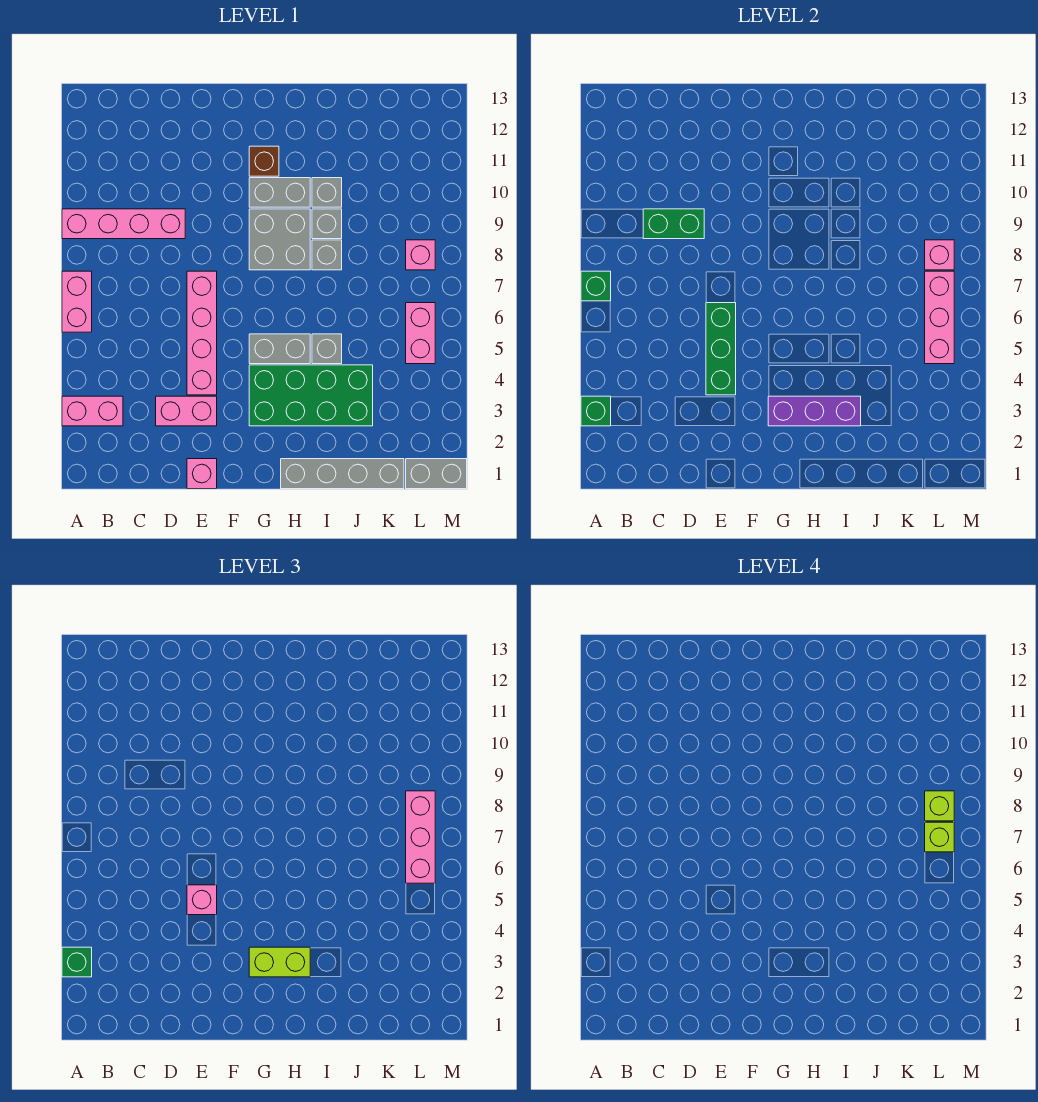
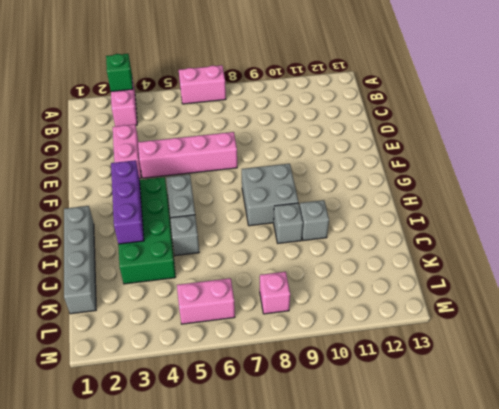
none -> pink 1x4 brick [62,209,185,239]
none -> pink 1x1 brick [187,459,217,489]
none -> grey 1x2 brick [249,178,310,207]
none -> brown 1x1 brick [249,146,279,176]

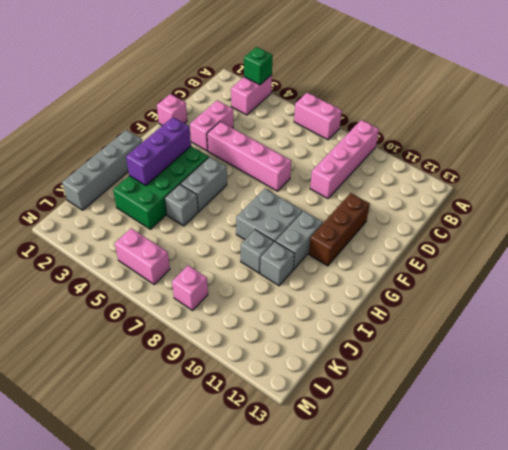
brown 1x3 brick [309,193,370,266] -> brown 1x1 brick [249,146,279,176]
none -> grey 1x1 brick [312,240,342,270]
none -> grey 1x2 brick [406,459,467,489]
none -> green 1x1 brick [581,271,611,301]
none -> green 1x2 brick [643,209,704,239]

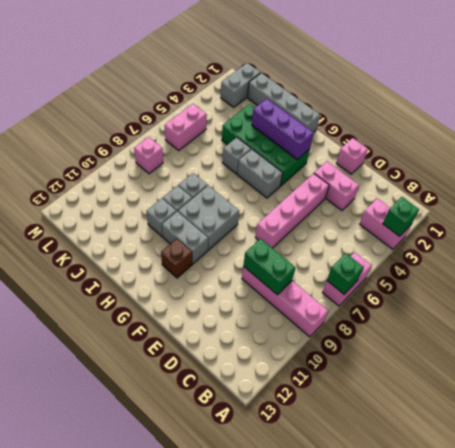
grey 1x2 brick [221,63,261,107] -> grey 1x2 brick turned to [406,459,467,489]
none -> green 1x3 brick [706,303,736,395]
none -> pink 1x3 brick [925,271,954,364]
none -> pink 1x1 brick [925,240,954,270]
none -> green 1x1 brick [62,947,92,977]

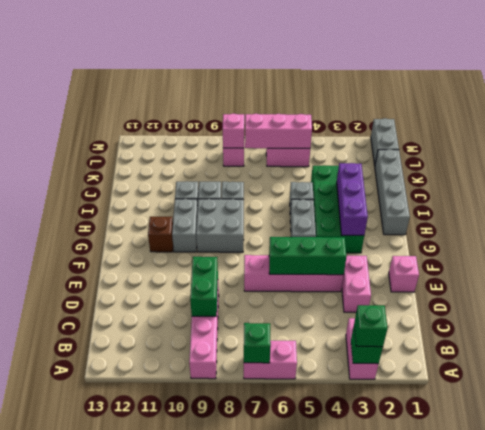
none -> pink 1x1 brick [187,885,217,915]
none -> lime 1x2 brick [249,947,310,977]
none -> pink 1x3 brick [406,791,435,883]
none -> lime 1x1 brick [925,822,954,852]

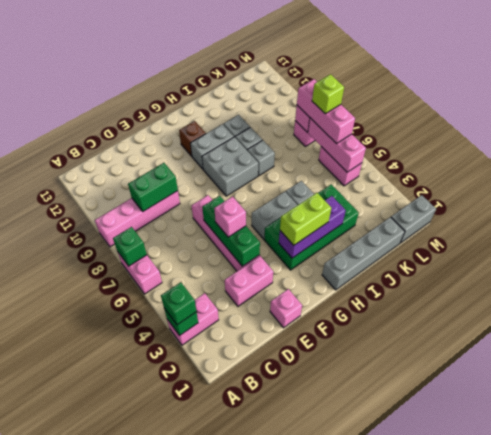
none -> lime 1x1 brick [925,791,954,821]

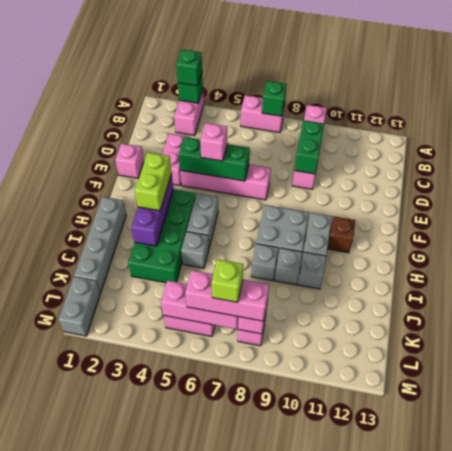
none -> lime 1x1 brick [925,791,954,821]

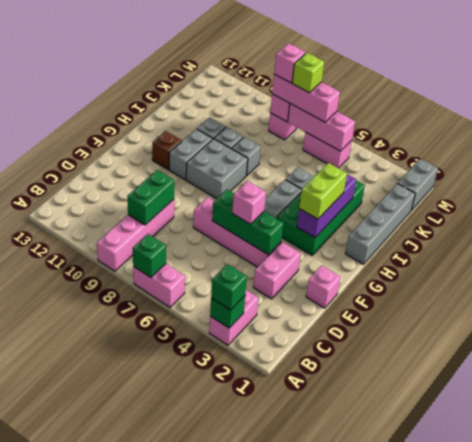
pink 1x1 brick [274,43,306,83] -> lime 1x1 brick [925,791,954,821]

